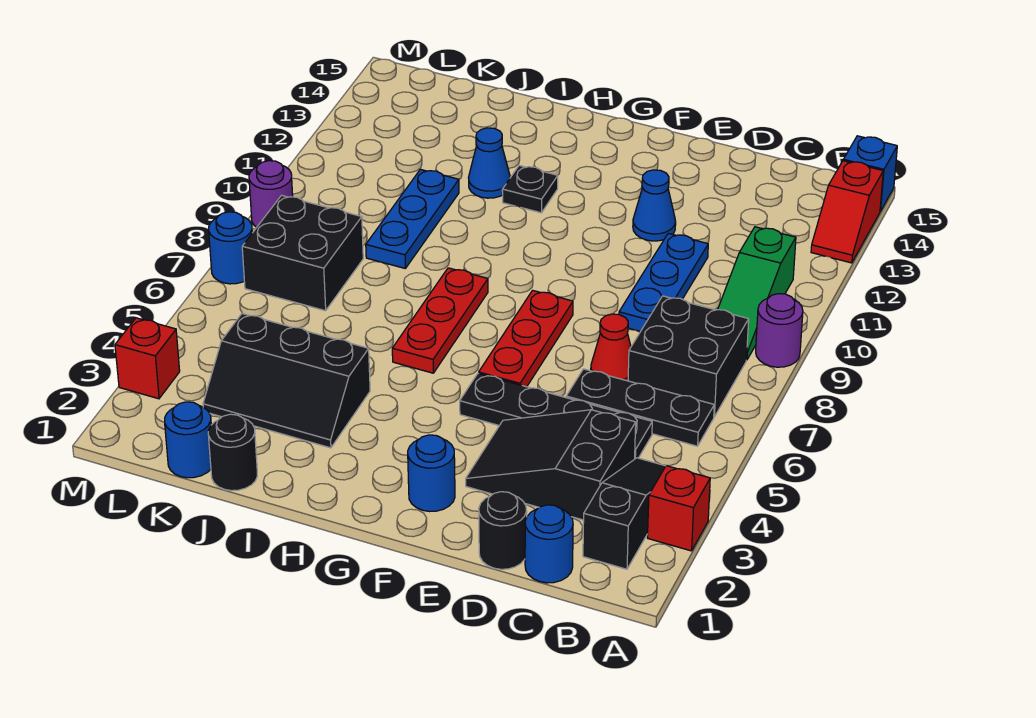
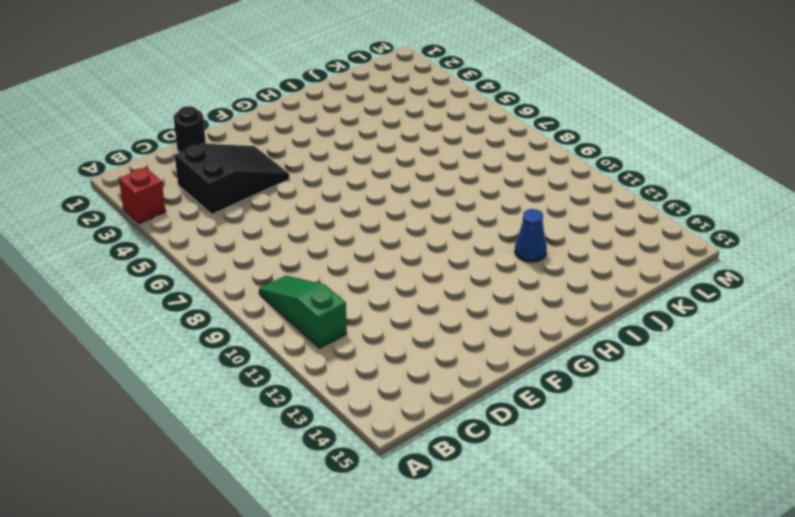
none -> purple 1x1 round brick [756,294,803,367]
none -> red 1x2 slope [811,161,883,263]
none -> blue 1x1 brick [843,136,897,211]

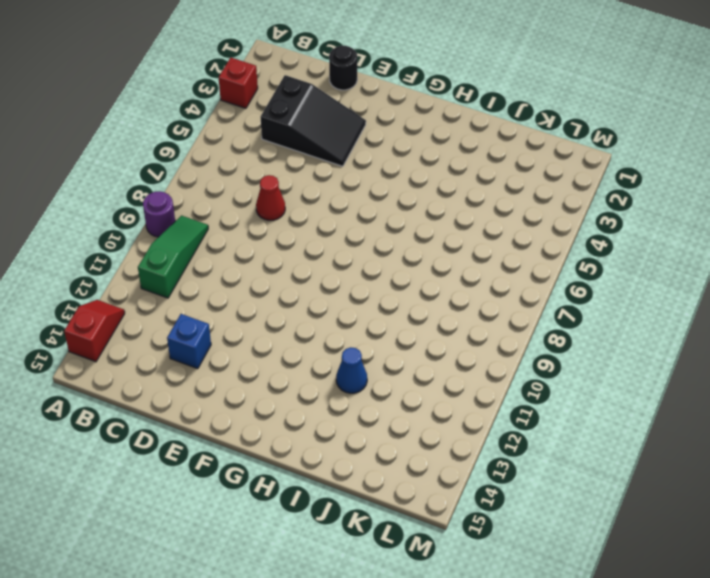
blue 1x1 brick [167,314,211,369] -> blue 1x1 brick moved to [843,136,897,211]
none -> black 1x3 slope [583,458,665,569]
none -> black 1x3 plate [566,369,714,446]
none -> black 2x2 brick [628,296,749,417]

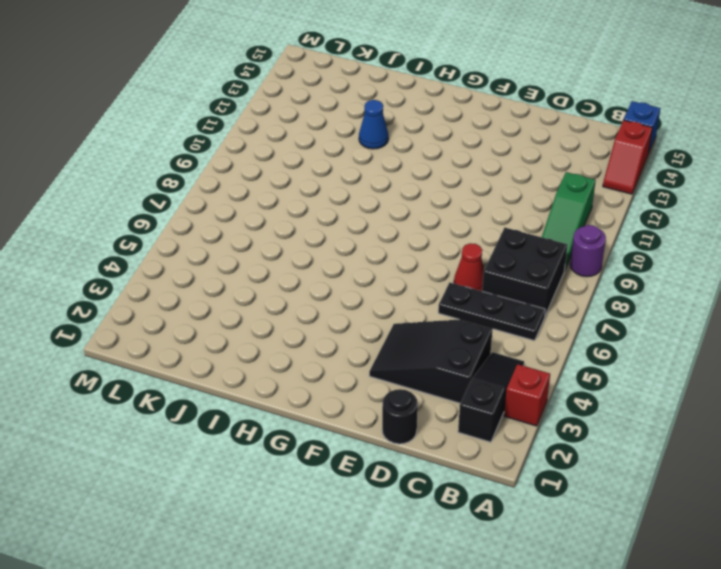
none -> blue 1x1 round brick [525,505,573,583]
none -> black 1x4 plate [460,373,652,459]
none -> blue 1x3 plate [619,233,708,331]

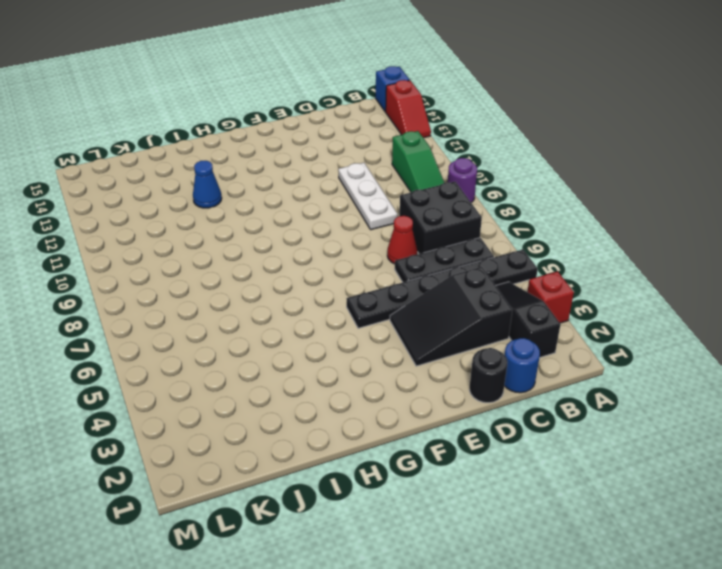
black 1x6 plate [347,250,538,328] -> black 1x4 plate [460,373,652,459]
white 1x3 plate [338,163,398,230] -> blue 1x3 plate [619,233,708,331]
none -> blue 1x1 cone [633,170,676,241]
none -> blue 1x1 round brick [408,435,455,512]
none -> red 1x3 plate [479,290,573,387]

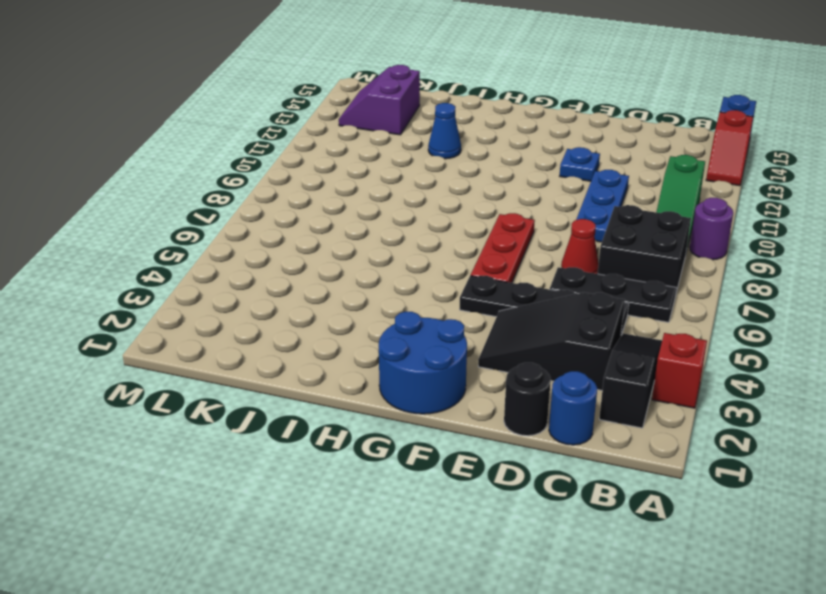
blue 1x1 plate [560,147,600,181] -> blue 1x1 cone [633,170,676,241]
blue 2x2 round brick [379,312,467,414] -> blue 1x1 round brick [408,435,455,512]
purple 2x2 slope [339,65,420,135] -> none
none -> red 1x3 plate [392,268,488,373]
none -> black 1x1 plate [502,166,558,213]
none -> black 2x3 slope [203,314,370,448]

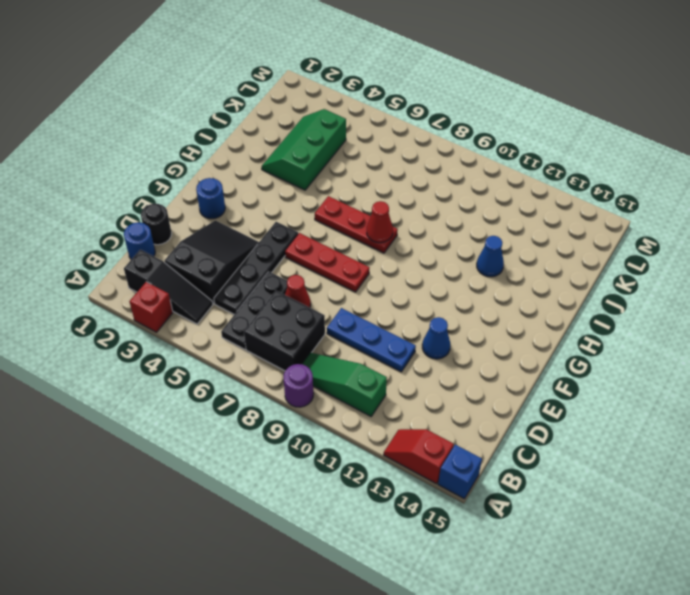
red 1x1 cone [367,201,393,243] -> none
green 2x3 slope [262,109,346,190] -> black 2x3 slope [203,314,370,448]
none -> black 1x1 plate [502,166,558,213]
none -> black 1x1 round brick [208,414,257,491]
none -> blue 1x3 plate [366,169,459,269]

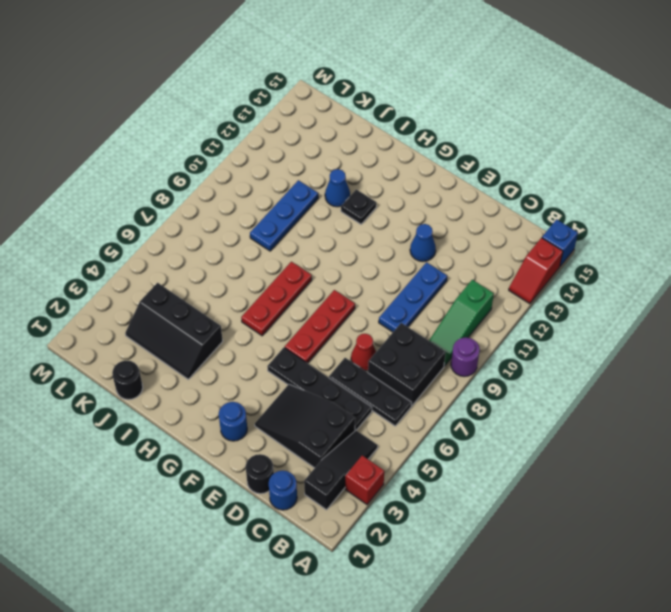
none -> blue 1x1 round brick [165,402,211,478]
none -> black 2x2 brick [242,195,363,311]
none -> red 1x1 brick [115,318,180,399]

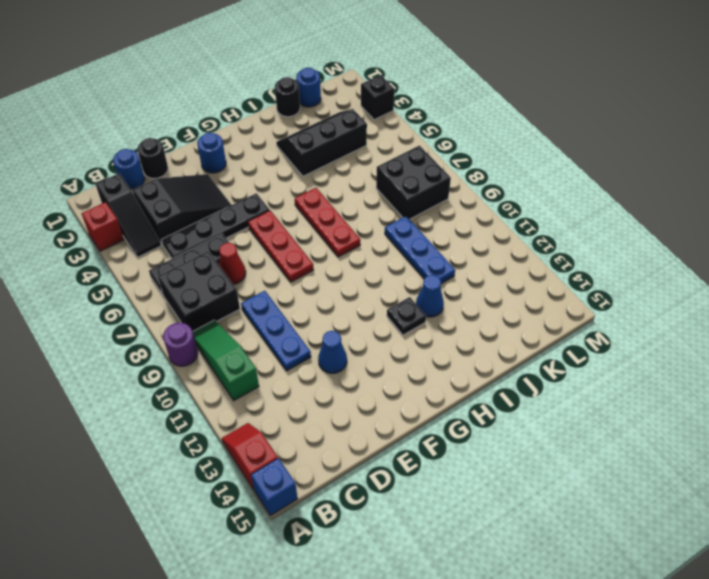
black 1x1 brick [361,75,394,120] -> red 1x1 brick [115,318,180,399]
none -> blue 1x1 round brick [209,212,252,284]
none -> purple 1x1 round brick [249,161,293,227]

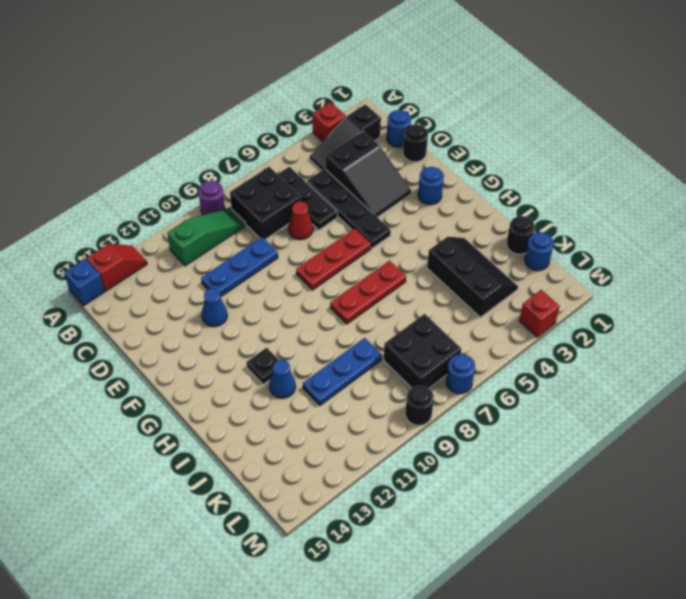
black 1x1 round brick [405,386,434,426] -> purple 1x1 round brick [249,161,293,227]

